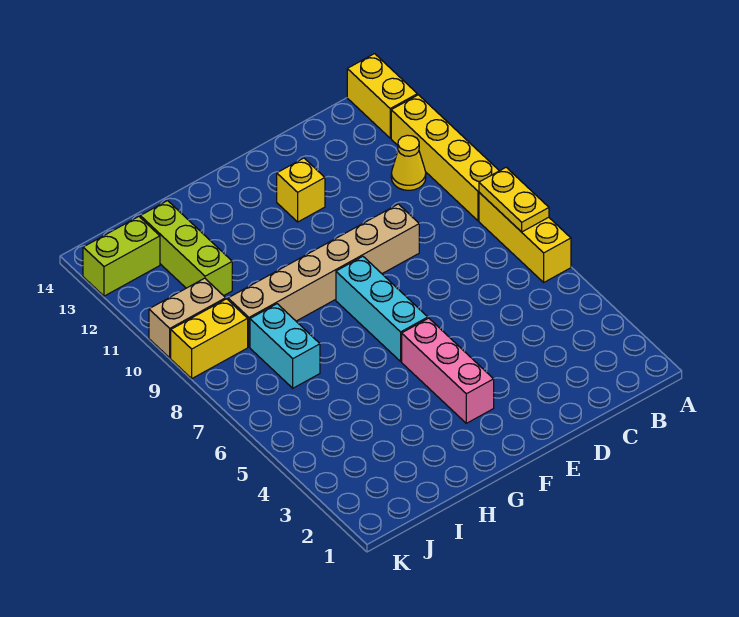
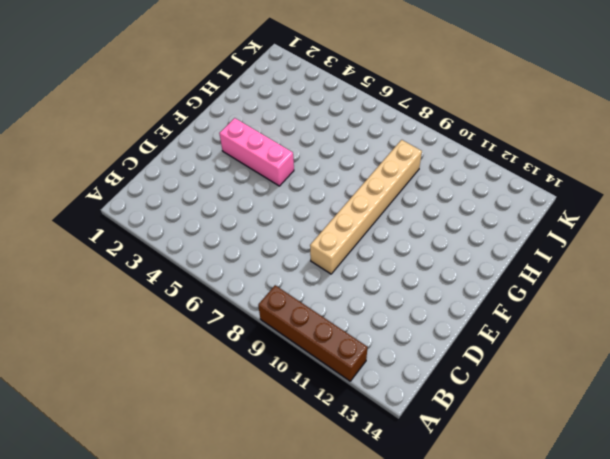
brown 1x4 brick [258,285,368,381] -> yellow 1x4 brick [391,95,499,221]
none -> yellow 1x3 brick [479,192,571,282]
none -> yellow 1x2 brick [347,54,417,138]
none -> yellow 1x1 cone [391,135,426,190]

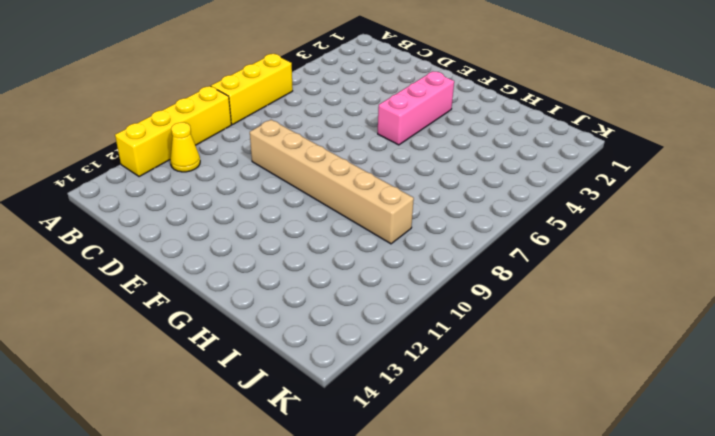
none -> yellow 1x2 brick [347,54,417,138]
none -> yellow 1x1 brick [277,158,325,222]
none -> cyan 1x3 brick [336,256,428,361]

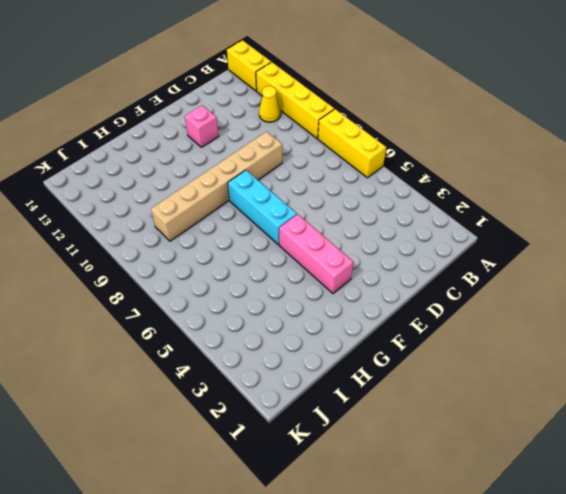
pink 1x1 brick [185,105,219,147] -> yellow 1x1 brick [277,158,325,222]
none -> cyan 1x2 brick [250,304,320,388]
none -> lime 1x3 brick [140,201,232,296]
none -> yellow 1x2 brick [171,299,248,378]

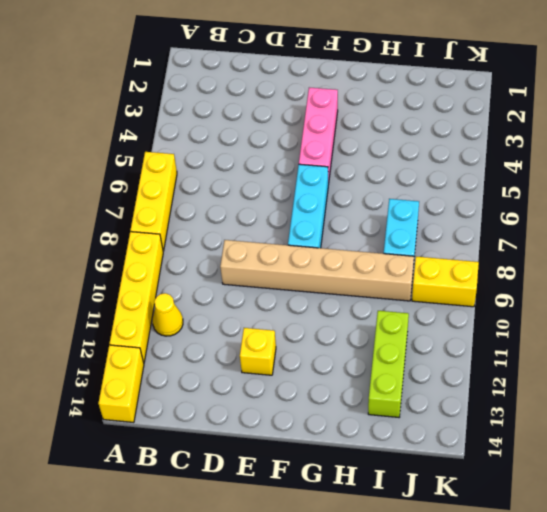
none -> tan 1x2 brick [149,278,226,358]
none -> lime 1x2 brick [83,217,160,296]
none -> yellow 1x2 plate [479,167,549,232]

